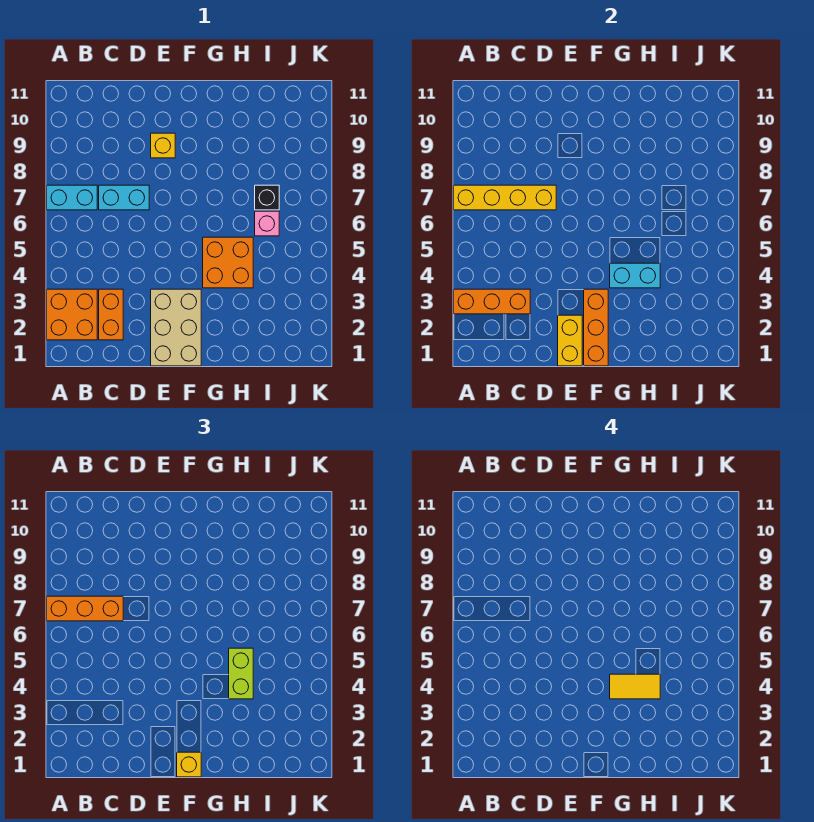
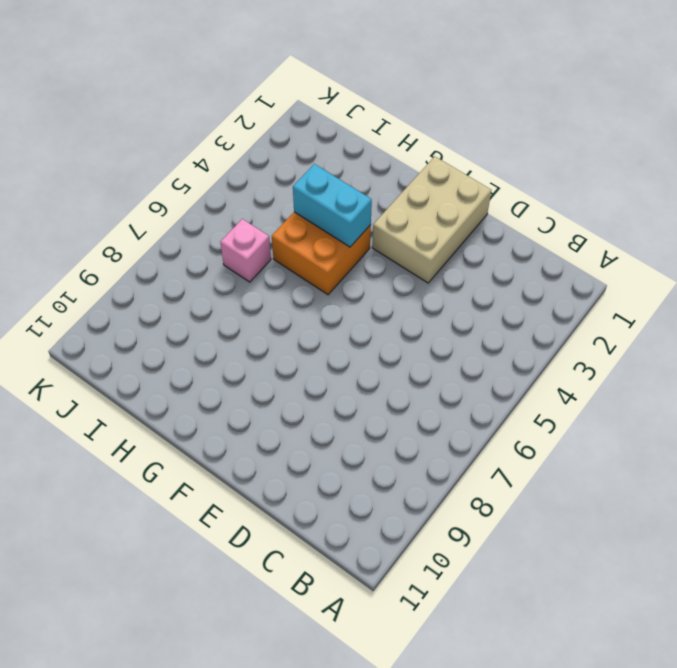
none -> orange 2x2 brick [47,289,97,340]
none -> cyan 1x2 brick [47,185,97,210]
none -> orange 1x2 brick [99,289,123,340]

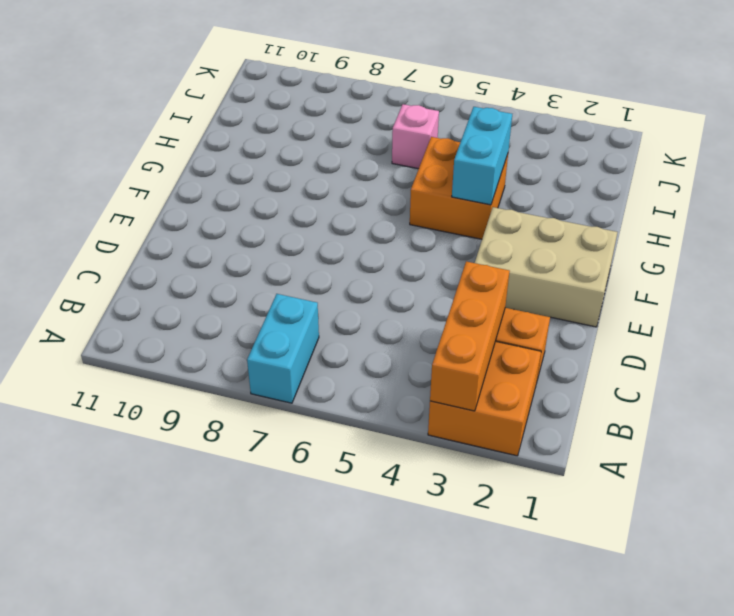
none -> cyan 1x2 brick [99,185,149,210]
none -> yellow 1x1 brick [151,133,175,158]
none -> black 1x1 brick [255,185,279,210]

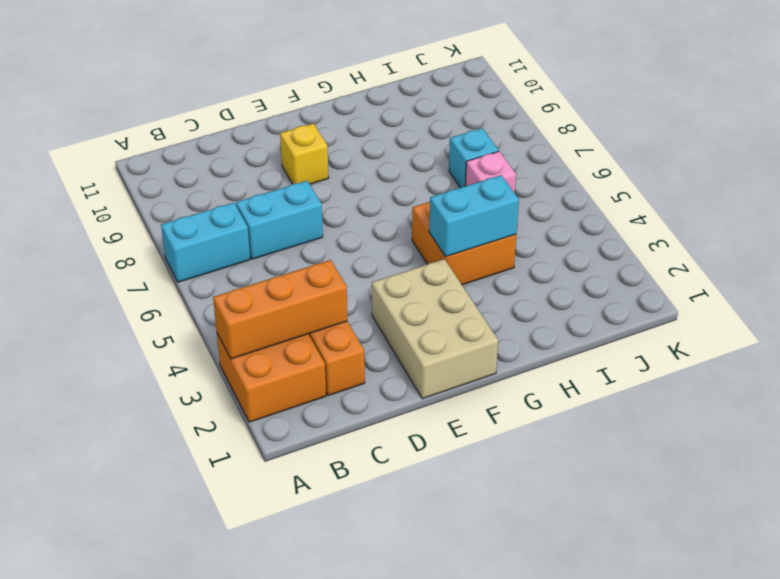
cyan 1x1 brick [449,128,499,188] -> black 1x1 brick [255,185,279,210]
none -> yellow 1x4 brick [454,185,556,210]
none -> yellow 1x2 brick [558,315,582,366]
none -> orange 1x3 brick [584,289,608,366]

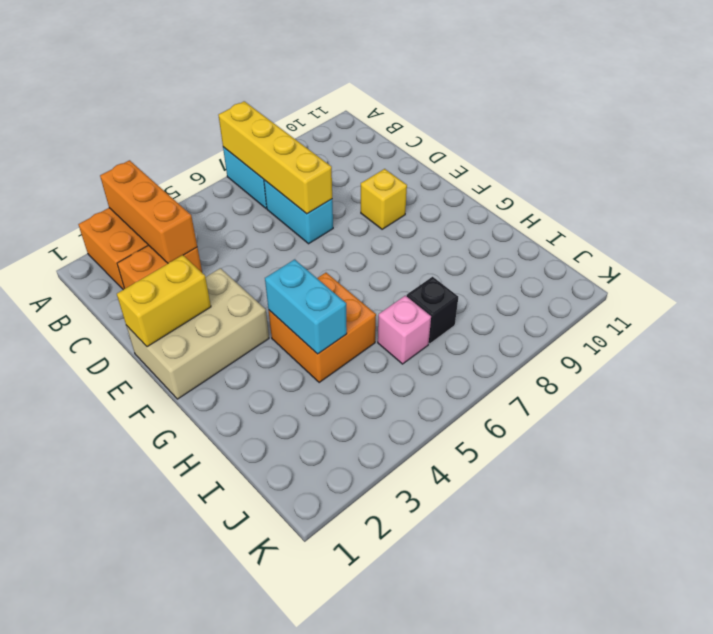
none -> orange 1x3 brick [584,289,608,366]
none -> orange 1x3 brick [47,596,123,621]
none -> yellow 1x1 brick [177,752,201,777]

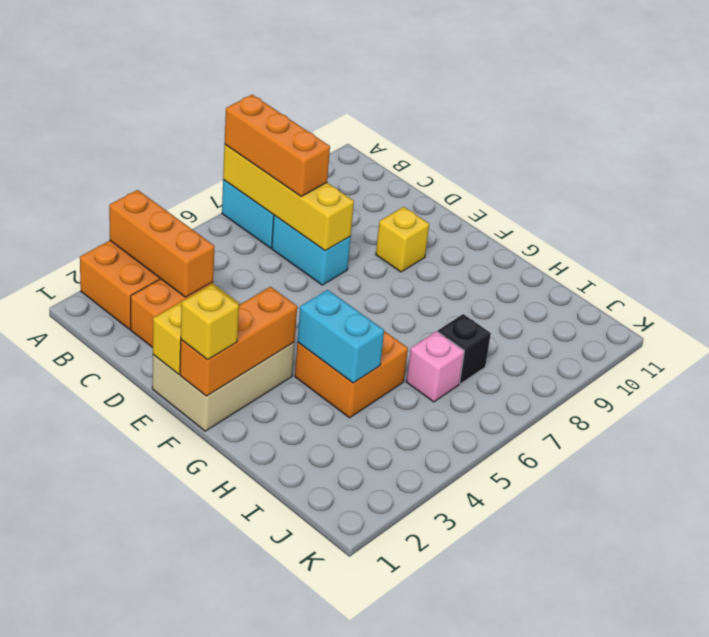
none -> lime 1x2 brick [229,648,253,699]
none -> yellow 1x2 tile [610,674,660,699]

